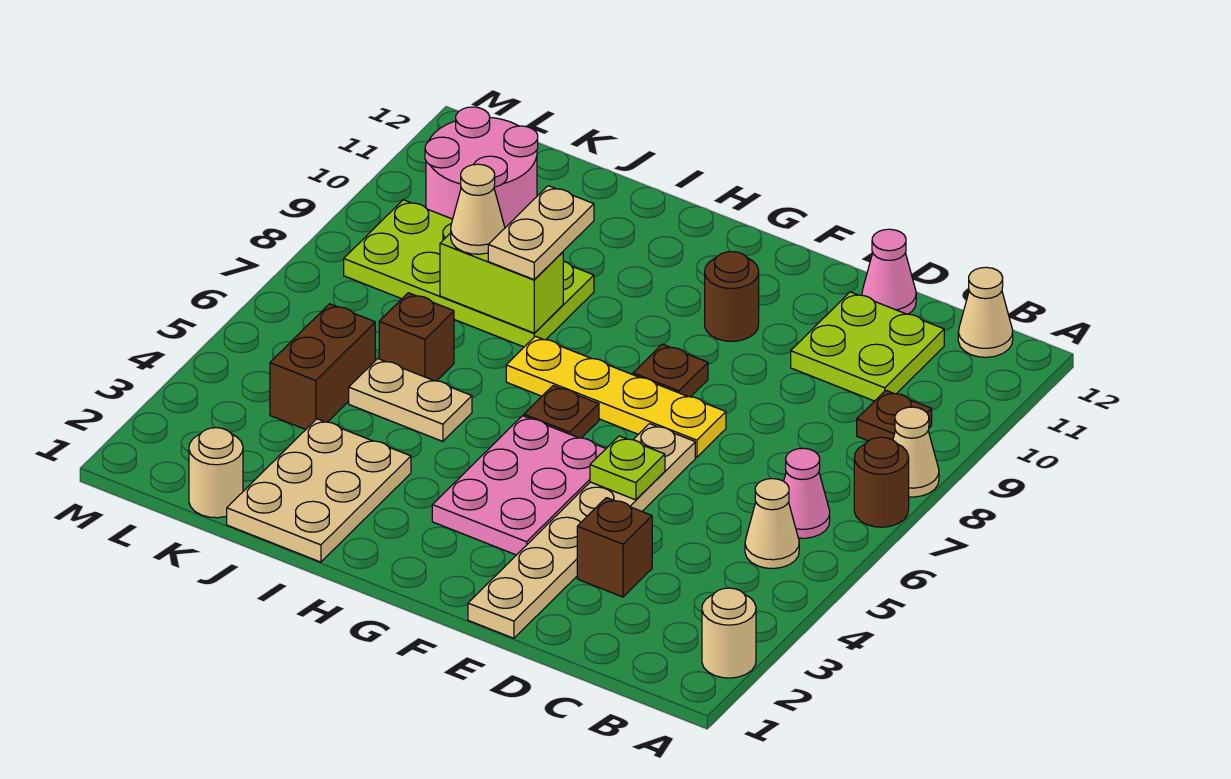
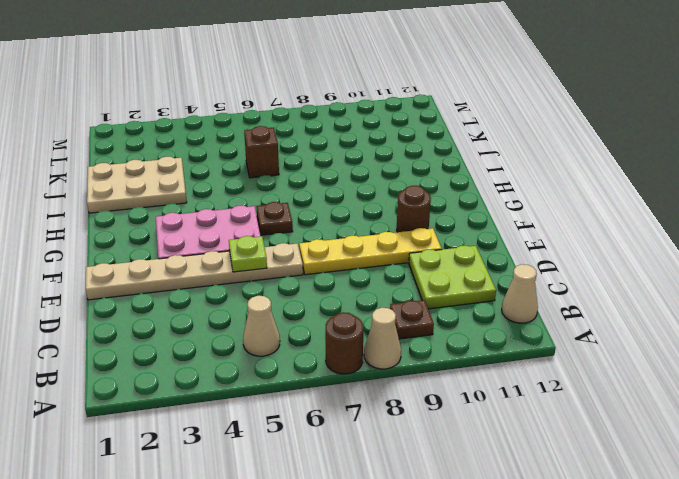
yellow 1x4 plate [299,228,442,275] -> yellow 1x4 plate turned to [506,336,726,457]
none -> tan 1x1 round brick [702,588,756,678]
none -> pink 1x1 cone [784,448,830,538]
none -> brown 1x1 brick [577,498,652,597]

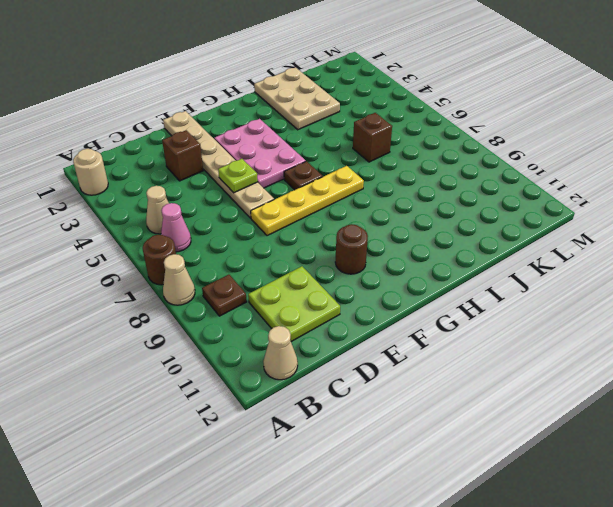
none -> pink 1x1 cone [862,229,916,314]
none -> brown 1x1 plate [633,344,708,397]
none -> tan 1x2 plate [349,359,472,441]

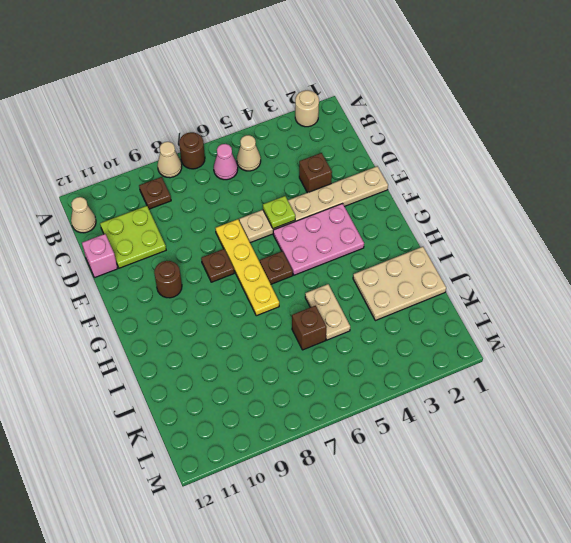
pink 1x1 brick [82,234,118,278] -> pink 1x1 cone [862,229,916,314]
none -> lime 2x4 plate [344,200,594,347]
none -> tan 1x1 round brick [189,428,243,518]
none -> brown 1x2 brick [270,304,375,430]

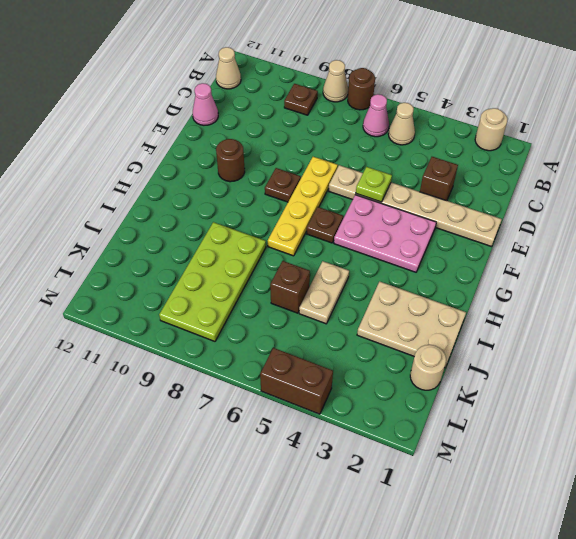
brown 1x2 brick [260,348,333,414] -> brown 1x2 brick moved to [270,304,375,430]
none -> lime 2x2 plate [791,292,944,401]
none -> pink 2x2 round brick [425,107,538,228]
none -> lime 1x2 brick [440,233,563,333]

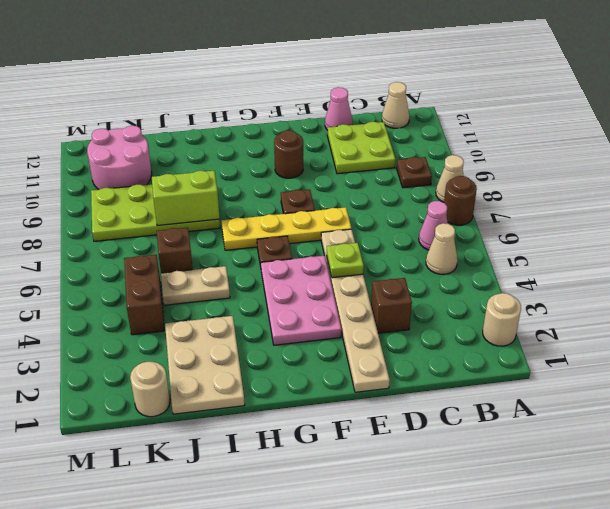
none -> tan 1x2 plate [488,186,594,280]
none -> tan 1x1 cone [451,164,505,254]

